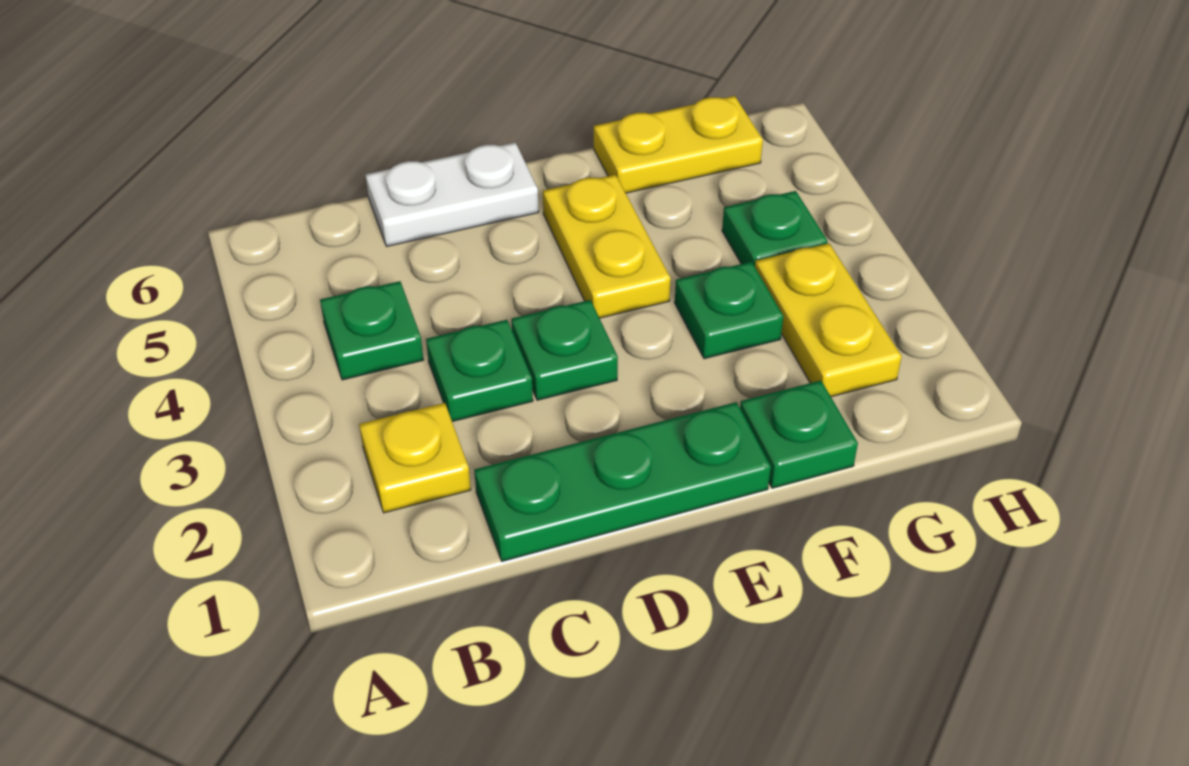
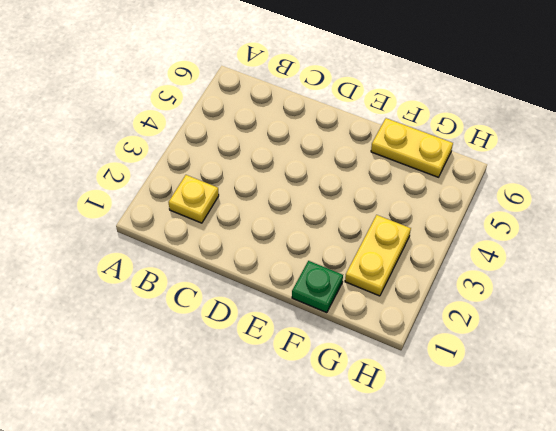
none -> green 1x1 plate [320,281,423,380]
none -> green 1x3 plate [474,402,771,561]
none -> green 1x1 plate [426,320,533,421]

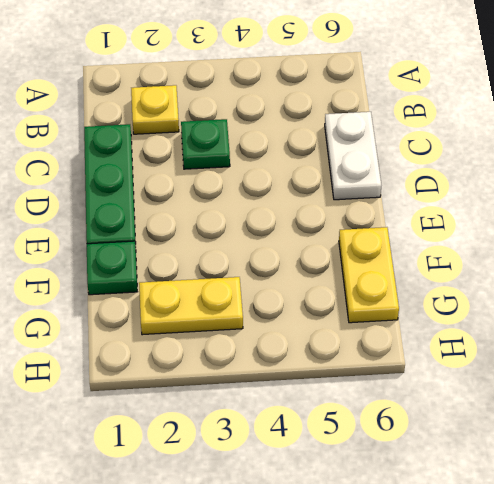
none -> green 1x1 plate [320,281,423,380]
none -> green 1x1 plate [511,300,618,400]
none -> yellow 1x2 plate [543,175,671,318]

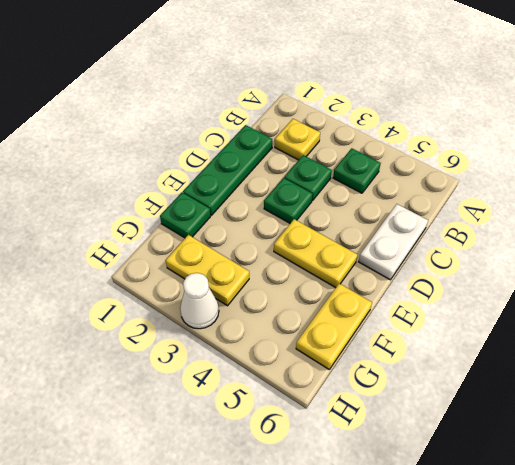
white 1x1 cone [180,273,219,329] -> none
none -> green 1x1 plate [675,262,783,359]
none -> green 1x1 plate [722,191,828,266]

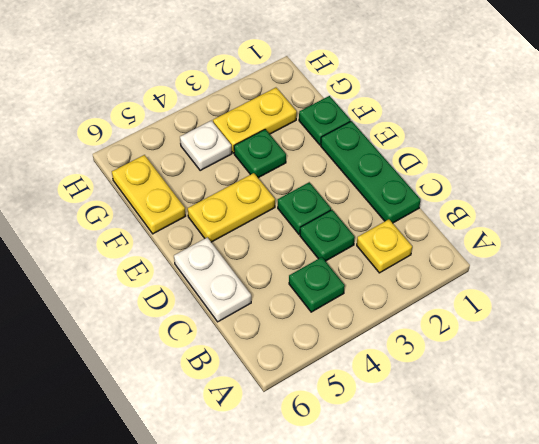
white 1x1 plate [180,121,232,171] -> green 1x1 plate [722,191,828,266]

